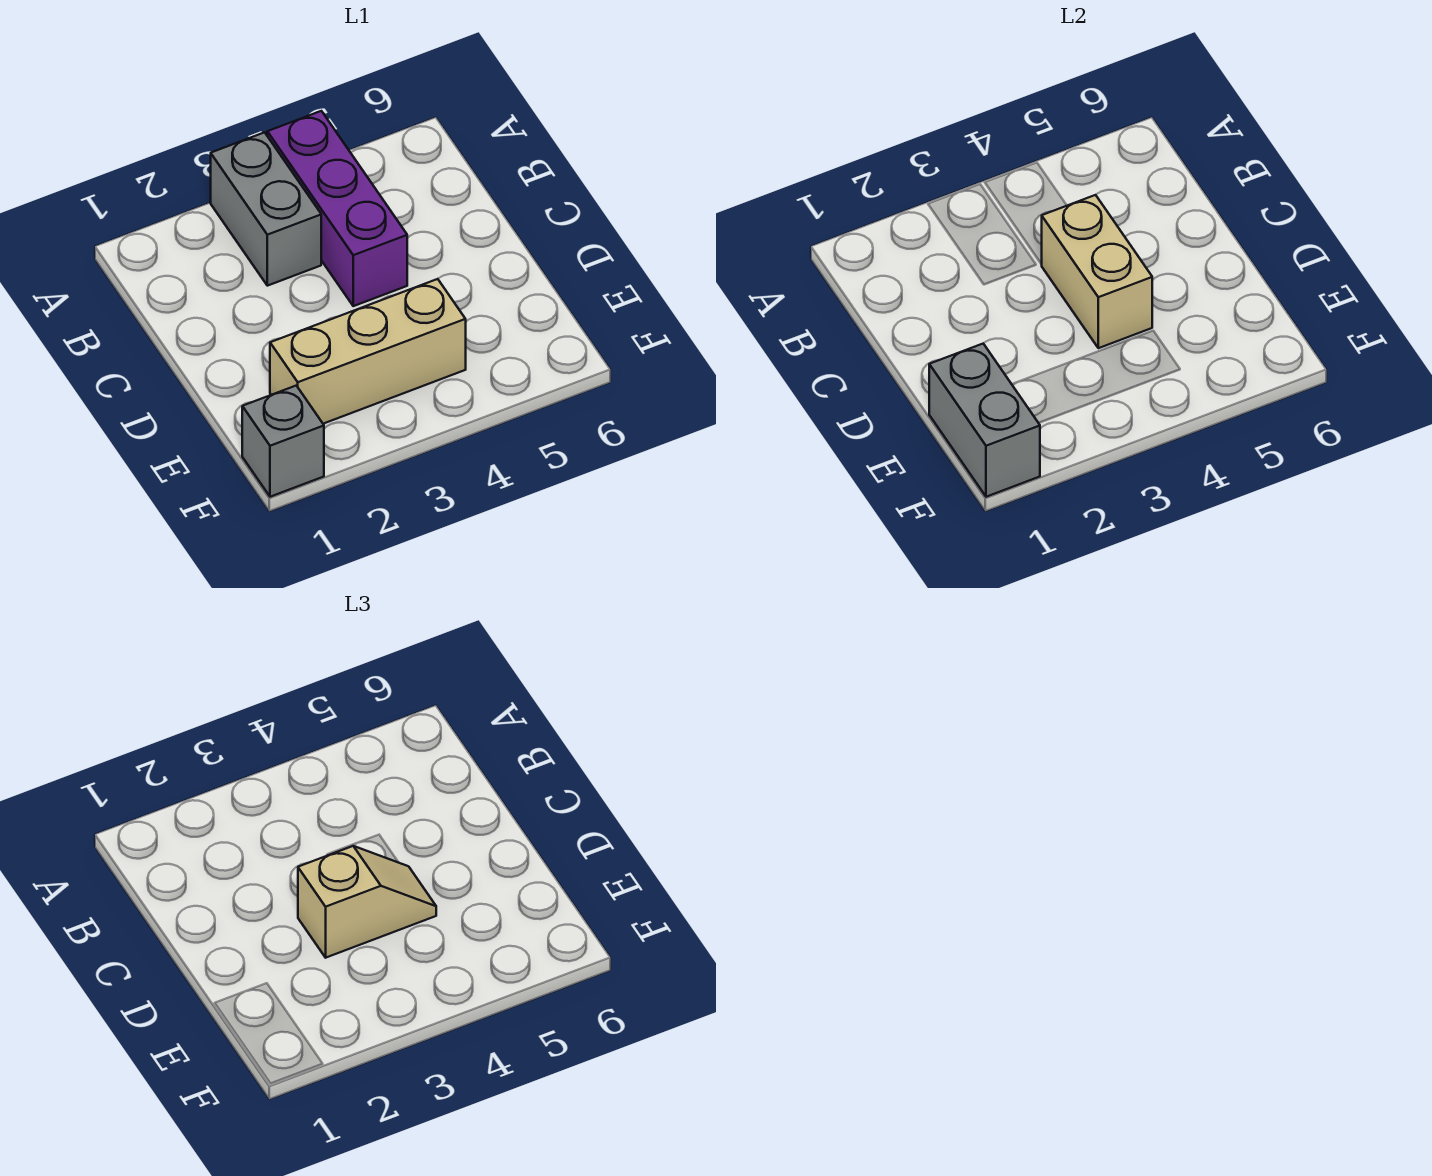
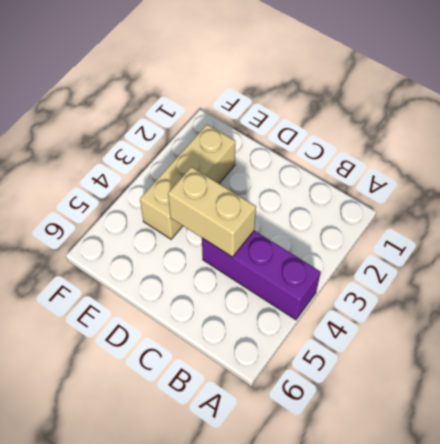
none -> grey 1x2 brick [211,132,321,286]
none -> grey 1x1 brick [242,386,324,497]

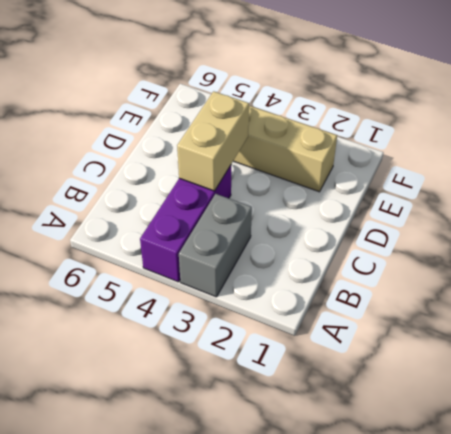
none -> grey 1x1 brick [242,386,324,497]
none -> grey 1x2 brick [929,344,1040,497]

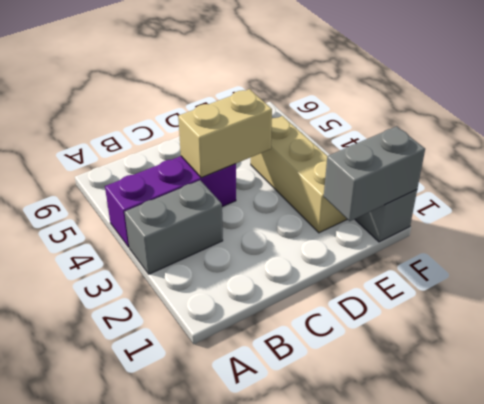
none -> tan 1x2 slope [298,846,436,958]

